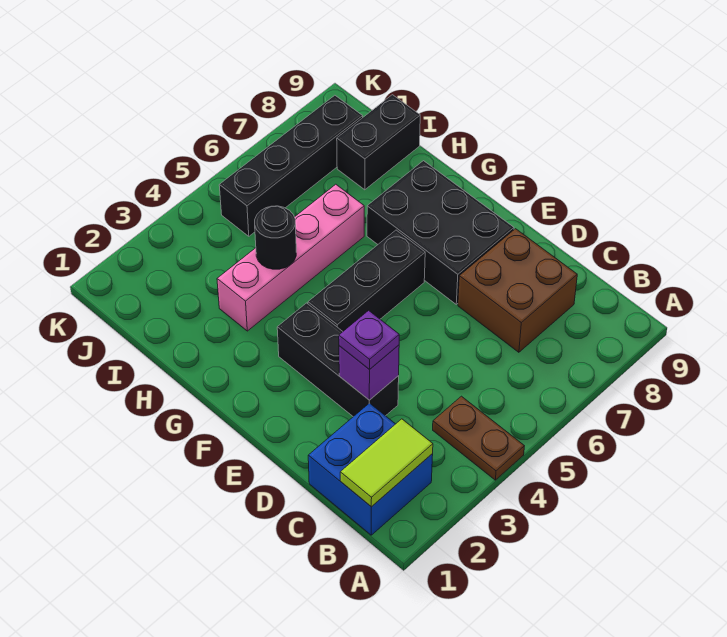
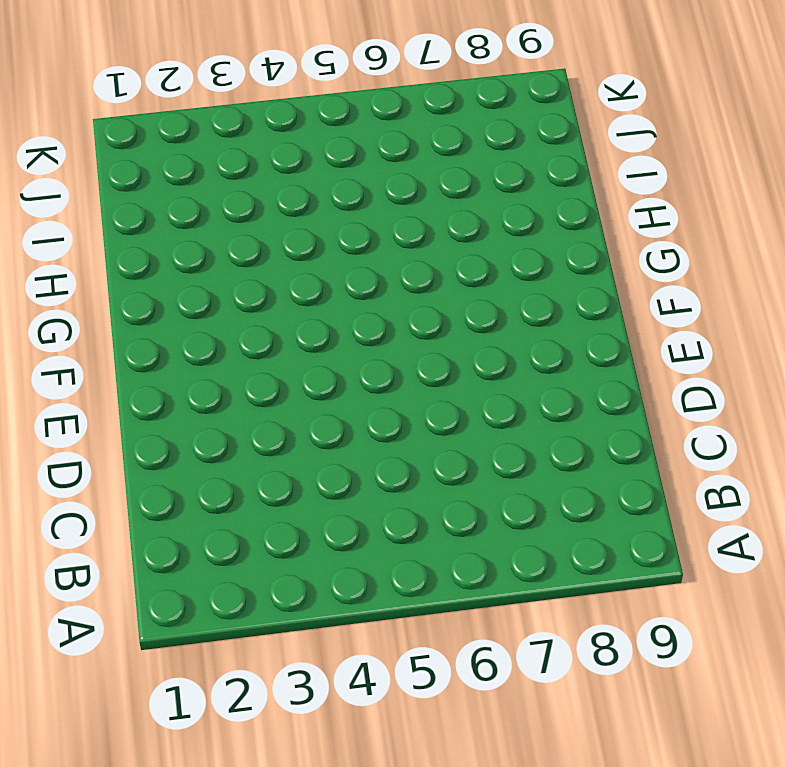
none -> brown 1x2 plate [433,396,524,480]
none -> blue 2x2 brick [308,403,433,535]
none -> brown 2x2 brick [458,229,577,352]

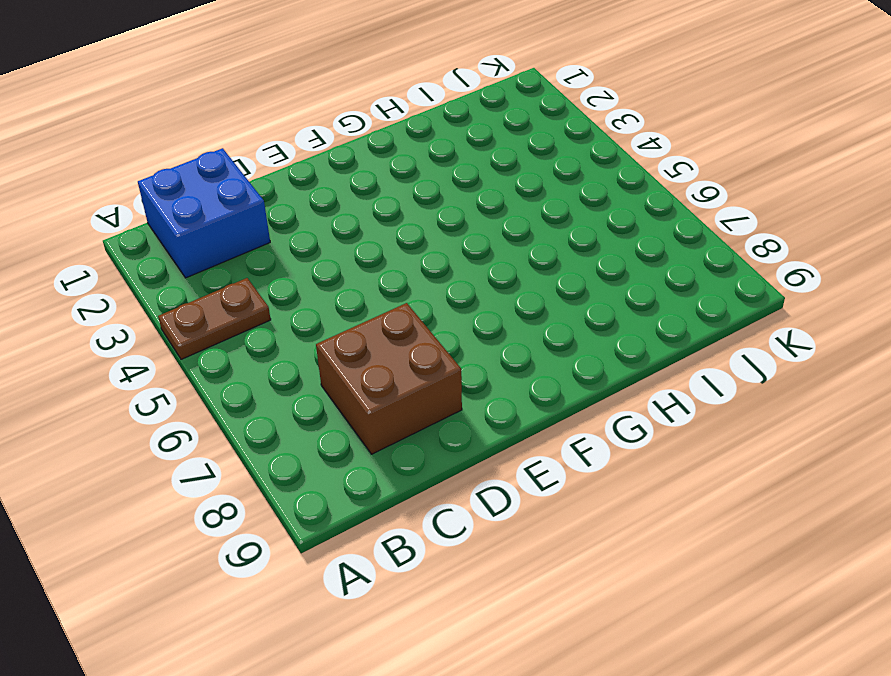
none -> black 1x3 brick [277,303,399,417]
none -> black 2x3 brick [367,161,514,304]
none -> black 1x3 brick [308,230,425,331]

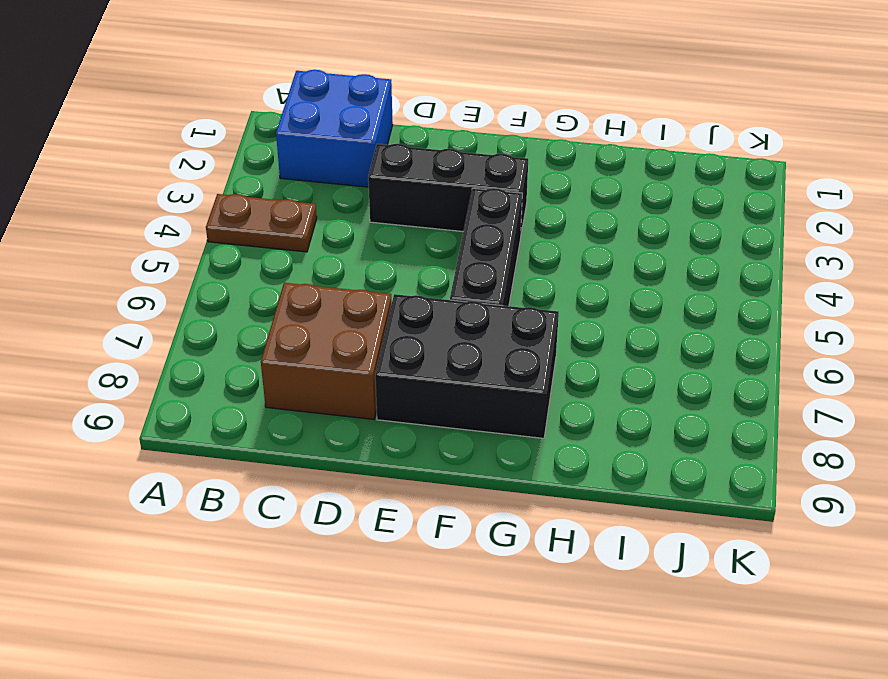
none -> pink 1x4 brick [217,184,364,331]
none -> black 1x2 brick [337,95,420,190]
none -> black 1x4 brick [219,95,363,236]

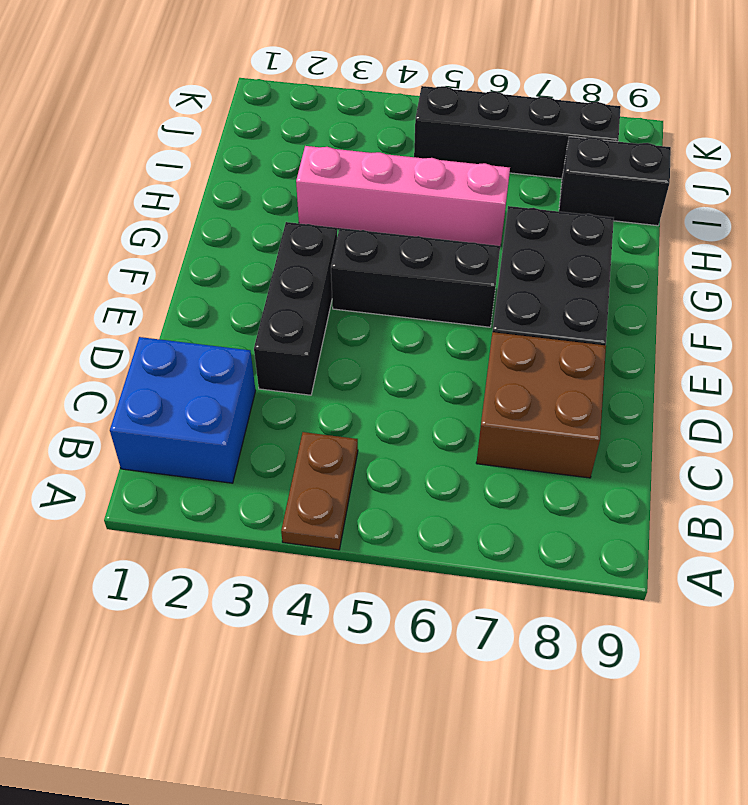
none -> lime 1x2 tile [340,419,433,507]
none -> purple 1x1 brick [339,345,399,400]
none -> black 1x1 round brick [255,206,296,269]

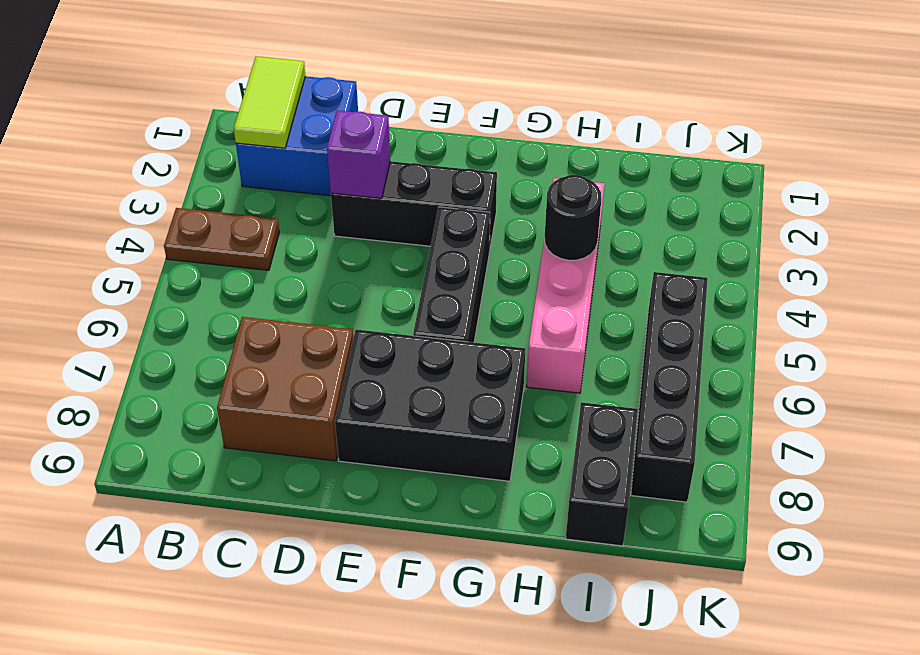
none -> purple 1x1 plate [339,310,399,370]

